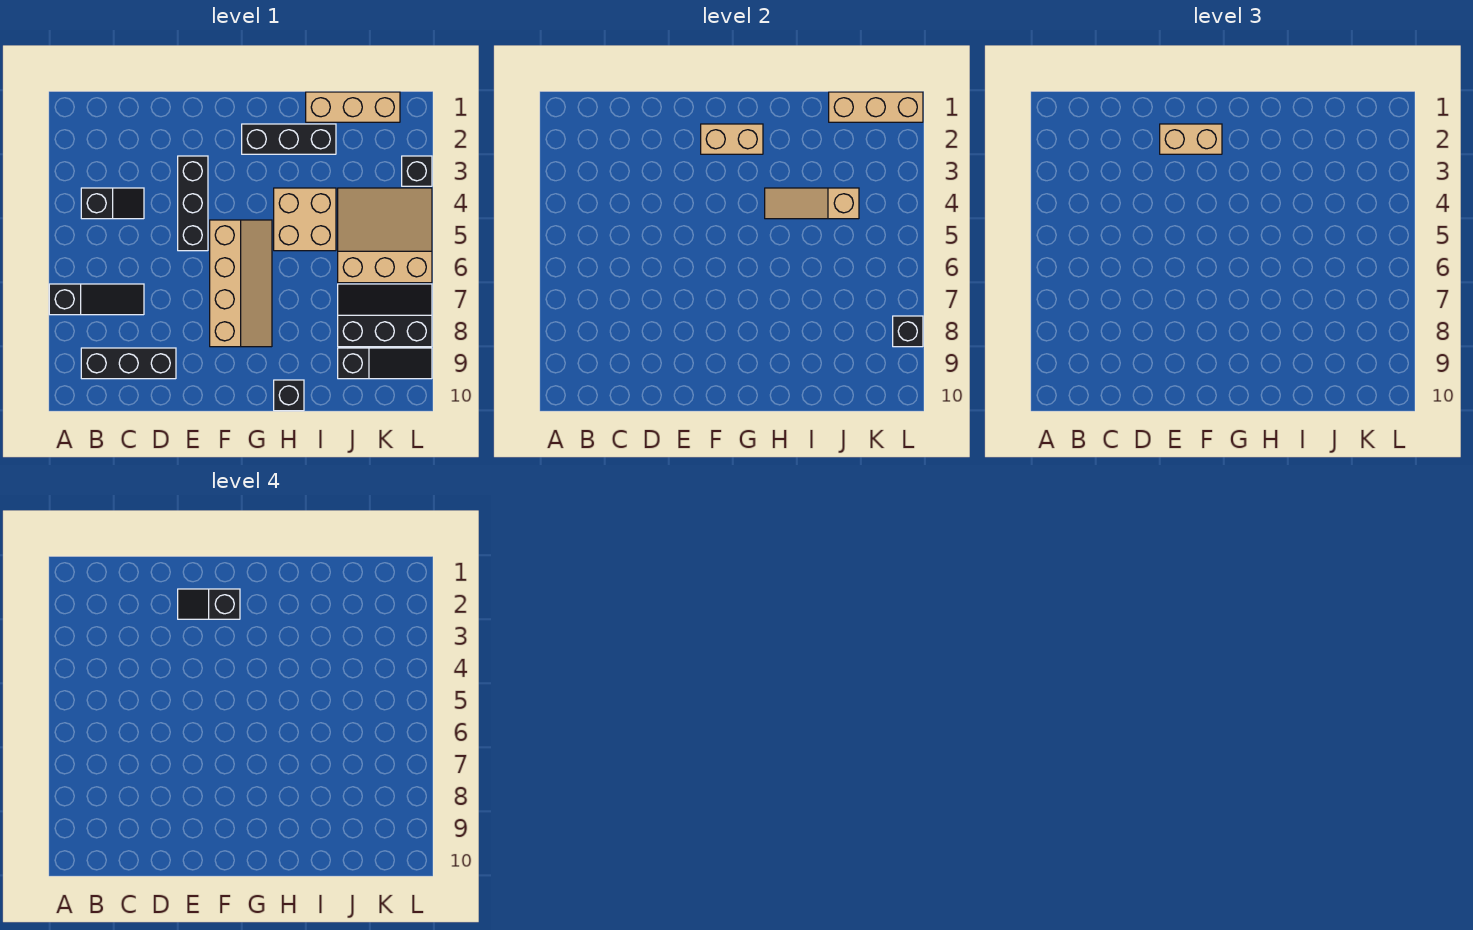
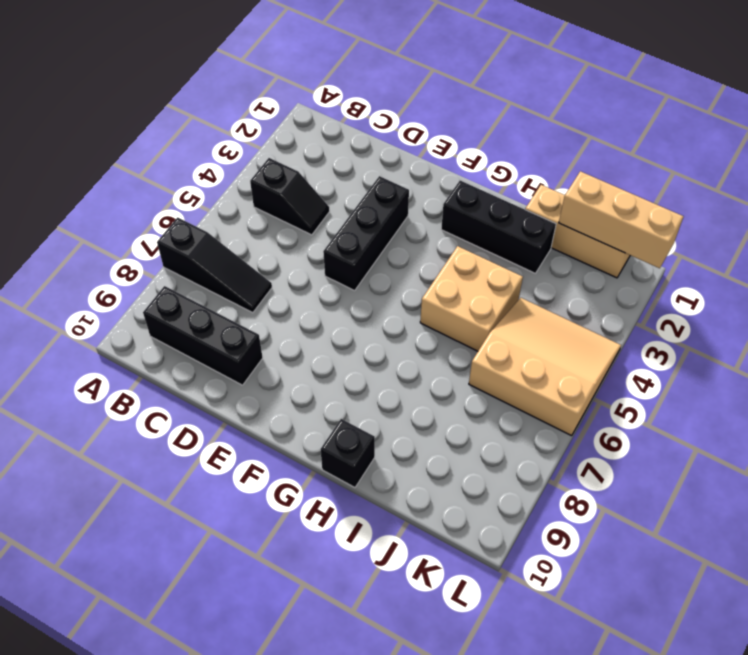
none -> tan 2x4 slope [210,220,272,347]
none -> black 2x3 slope [338,284,432,347]
none -> black 1x3 slope [338,348,432,379]

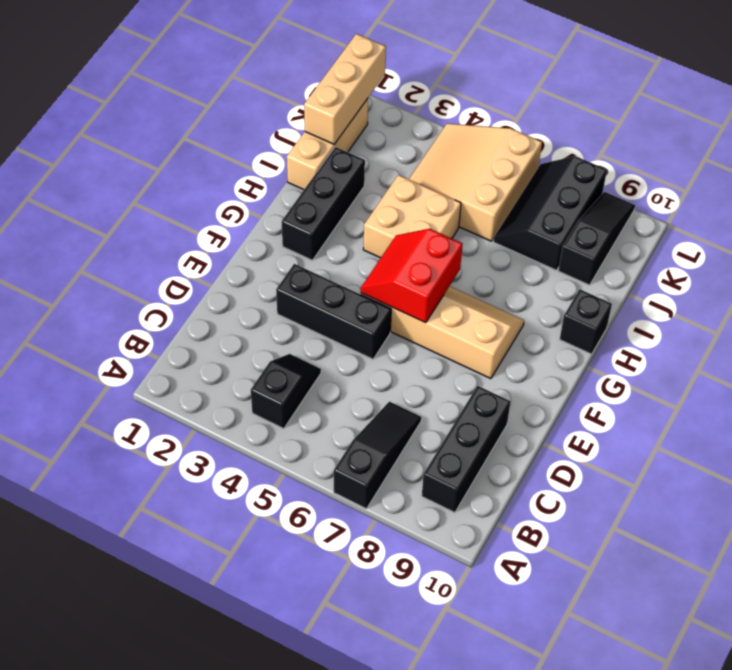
red 2x2 slope [361,229,463,323] -> none
none -> black 1x1 brick [402,156,432,186]
none -> tan 1x2 brick [701,124,763,154]
none -> tan 1x3 slope [765,188,859,219]

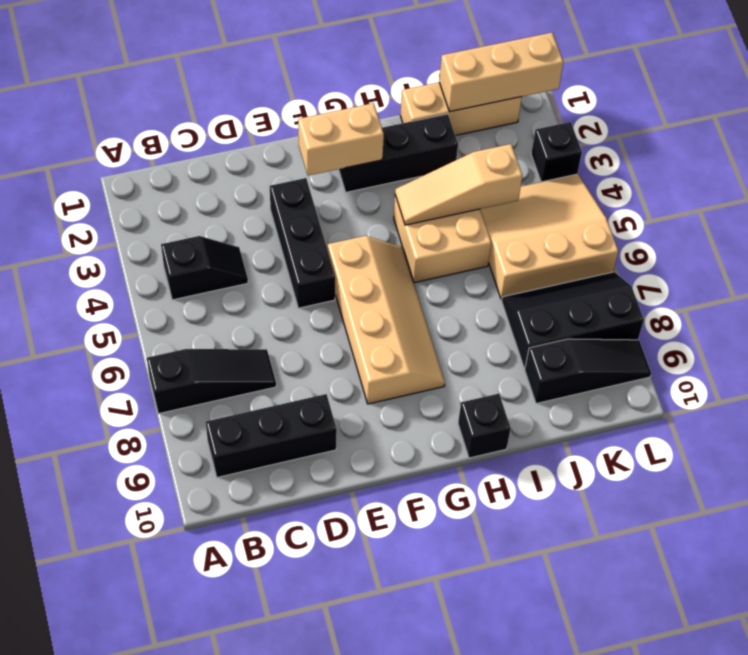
none -> black 1x1 brick [893,316,923,347]
none -> tan 1x2 brick [1160,124,1222,154]
none -> black 1x2 slope [178,589,240,619]

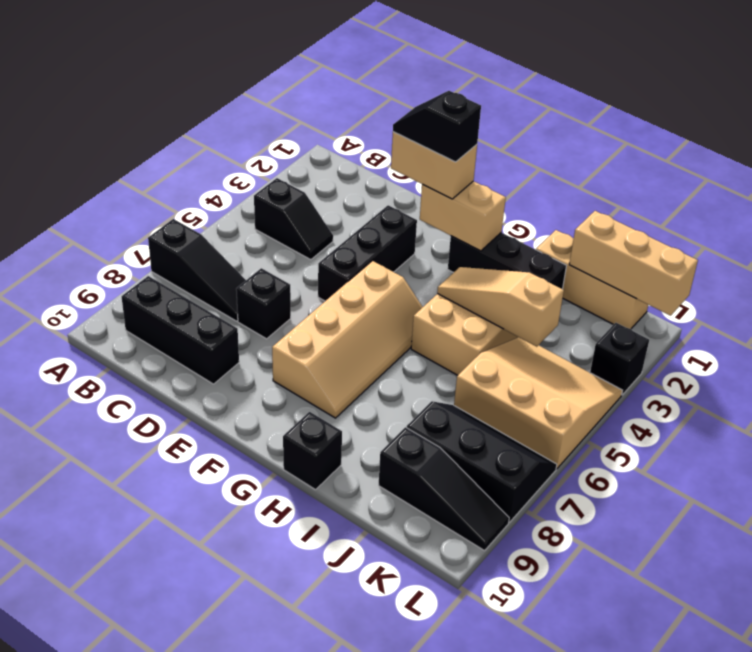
black 1x1 brick [236,268,291,339] -> black 1x1 brick moved to [893,316,923,347]

